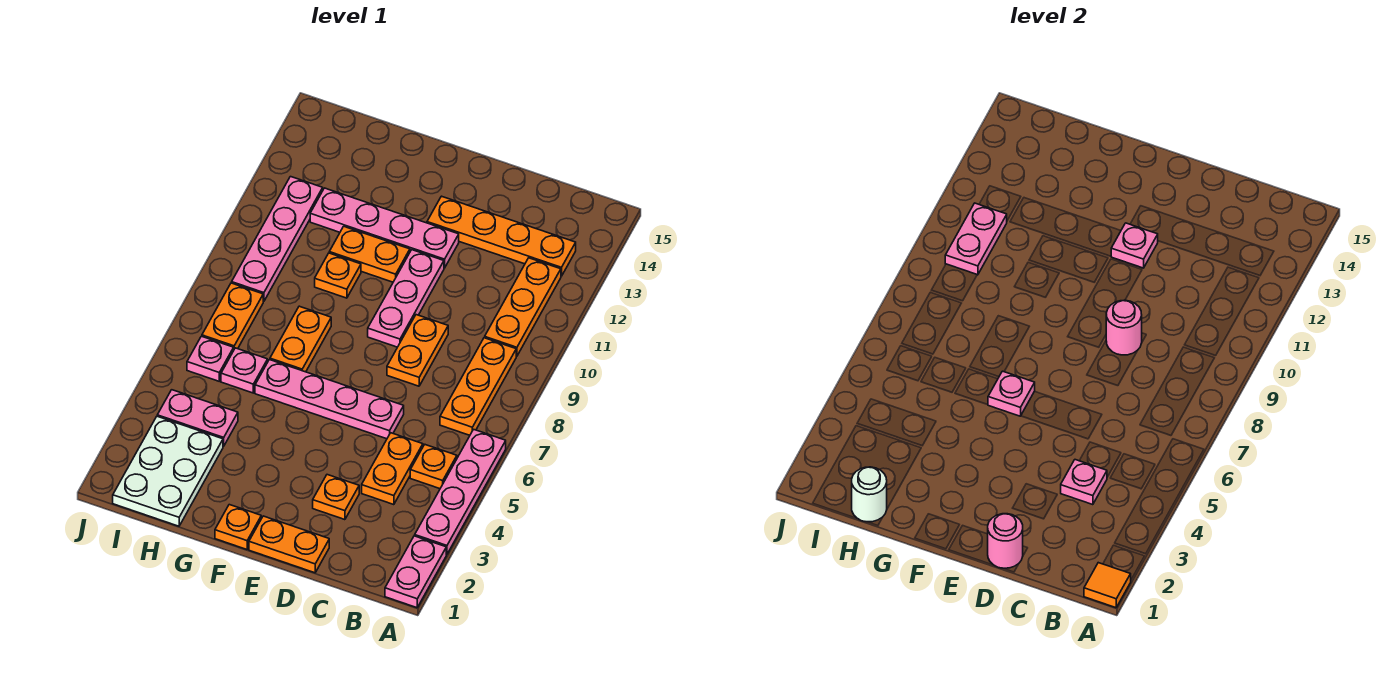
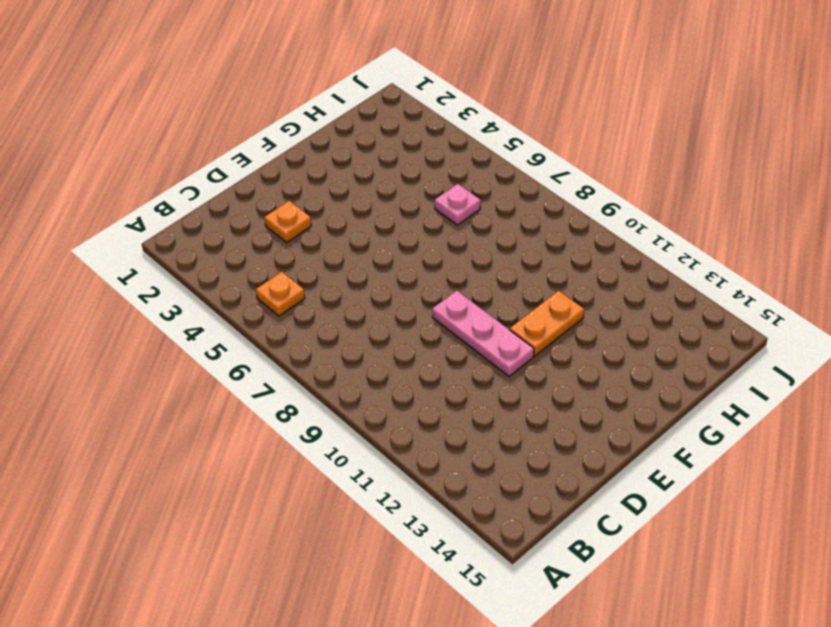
none -> pink 1x2 plate [385,536,446,608]
none -> pink 1x4 plate [415,429,506,554]
none -> orange 1x3 plate [440,338,516,435]
none -> orange 1x3 plate [485,258,561,356]

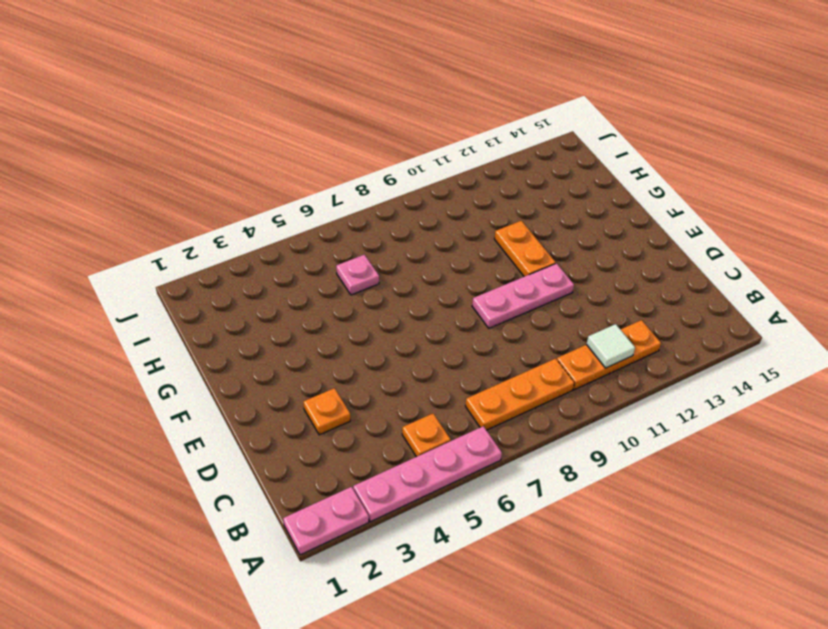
white 1x1 tile [586,324,635,368] -> none
none -> orange 1x4 plate [427,196,576,276]
none -> orange 1x2 plate [362,433,423,505]
none -> orange 1x2 plate [249,516,329,573]
none -> pink 1x4 plate [255,360,404,439]

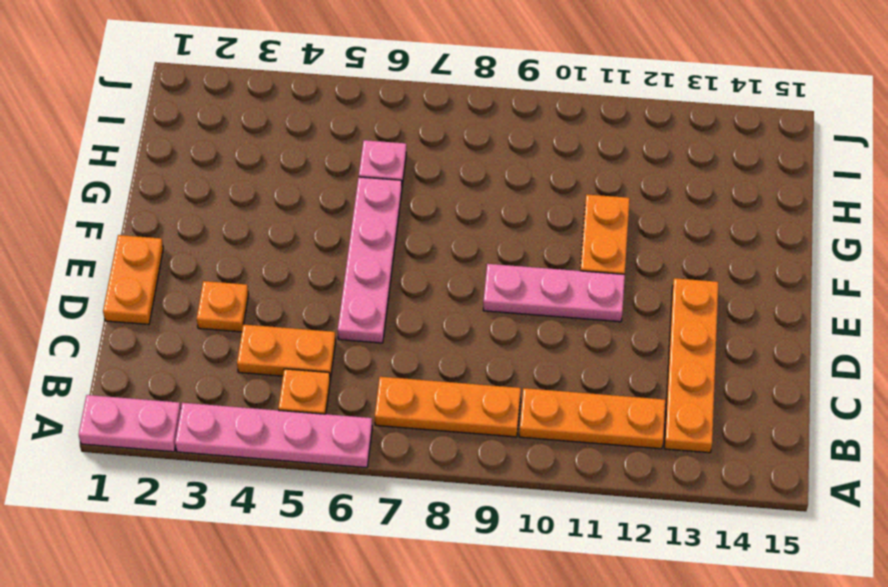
none -> orange 1x2 plate [387,315,448,386]
none -> pink 1x4 plate [310,188,459,268]
none -> orange 1x1 plate [215,505,261,549]
none -> orange 1x2 plate [270,306,331,372]

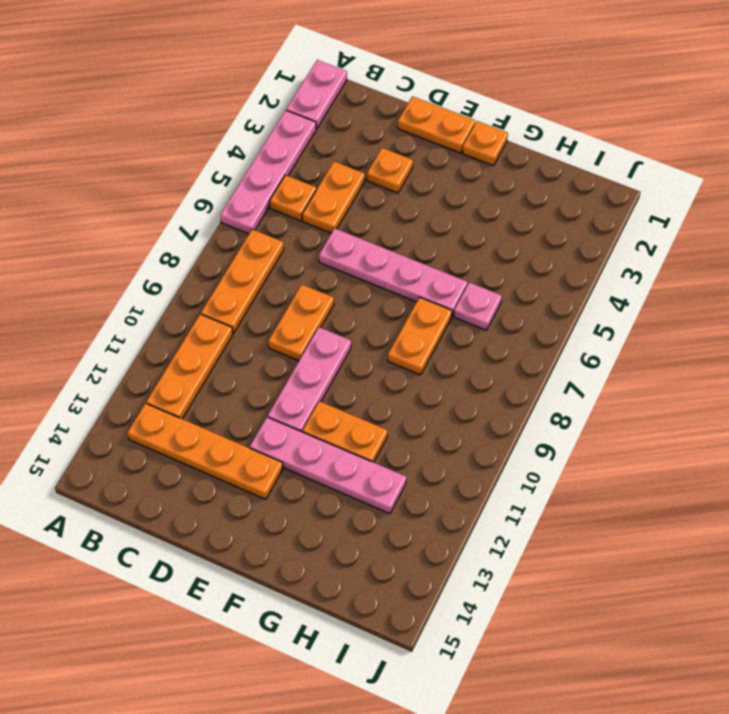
none -> orange 1x1 plate [315,253,361,298]
none -> white 2x3 plate [113,416,223,526]
none -> pink 1x2 plate [157,390,238,446]
none -> pink 1x1 plate [187,336,234,381]

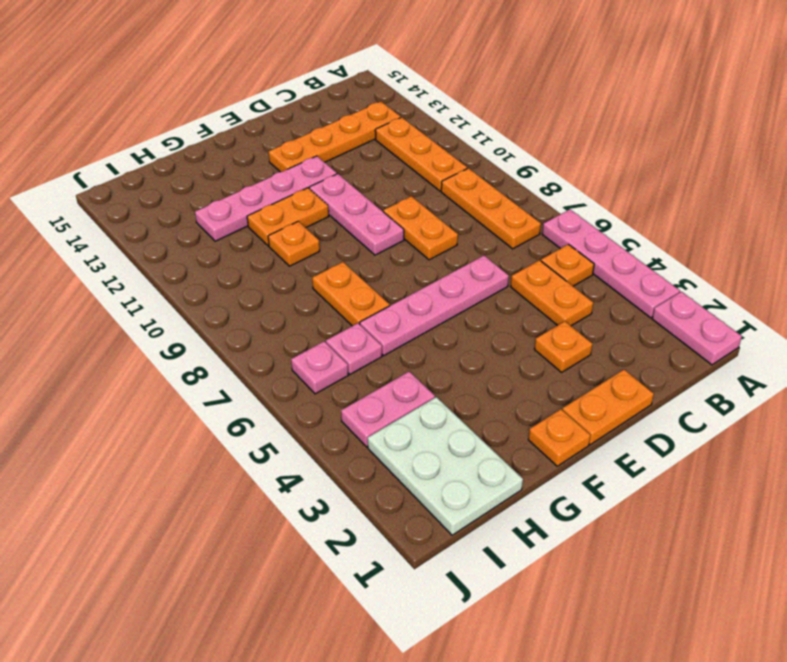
none -> orange 1x2 plate [202,283,263,349]
none -> pink 1x4 plate [232,177,323,302]
none -> orange 1x1 tile [1084,563,1131,608]
none -> pink 1x1 plate [1061,460,1107,505]

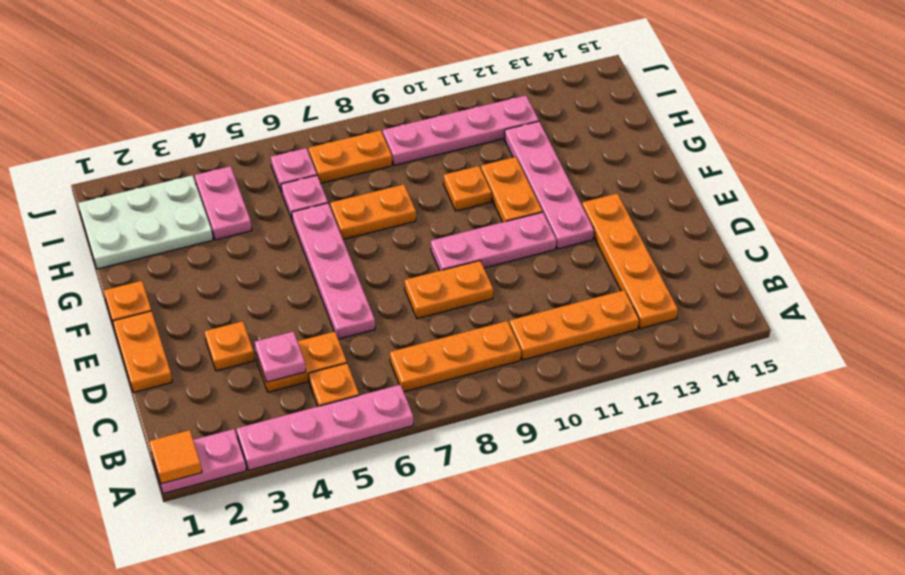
none -> pink 1x1 round brick [988,514,1023,569]
none -> pink 1x1 round brick [1106,300,1142,355]
none -> pink 1x1 plate [1111,223,1158,268]
none -> pink 1x1 plate [988,371,1035,416]

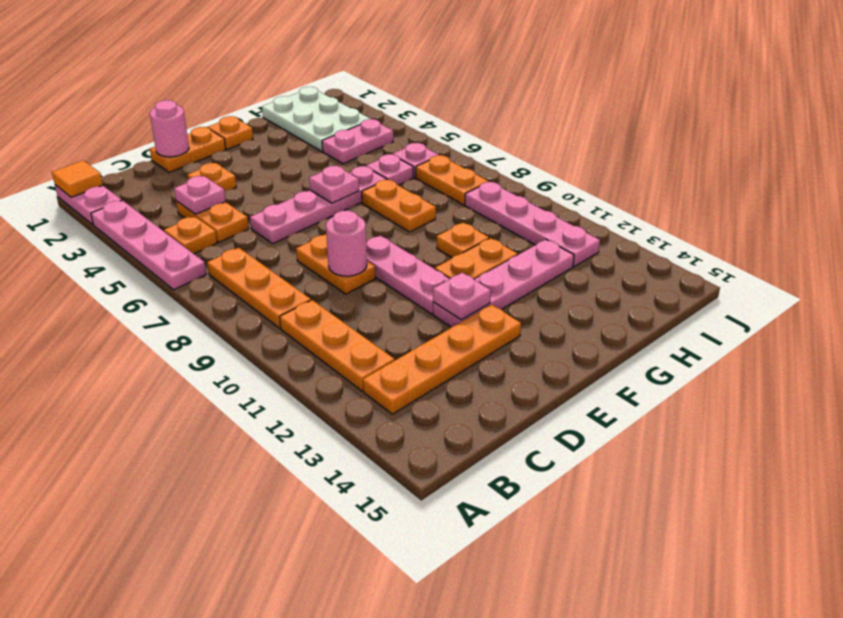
none -> white 1x1 round brick [852,467,887,522]
none -> pink 1x2 plate [945,203,1007,275]

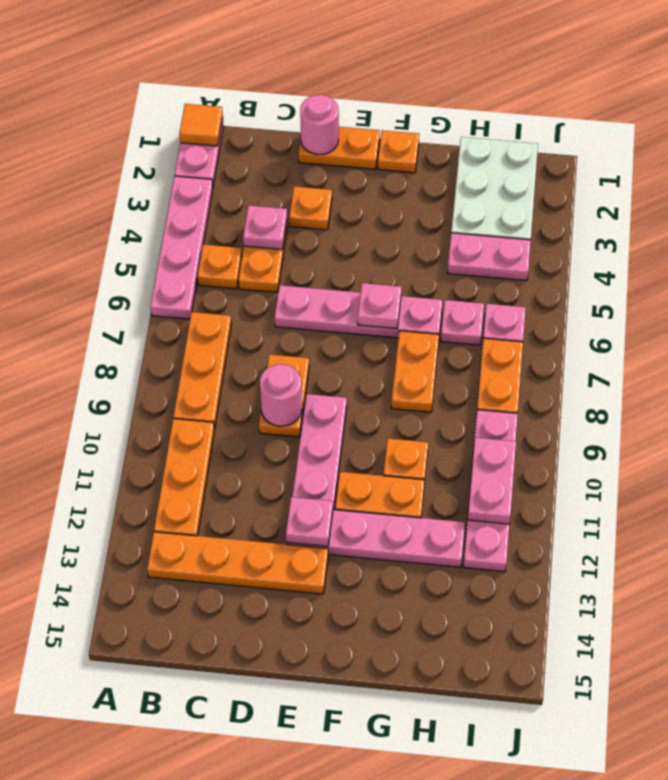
none -> white 1x1 round brick [852,467,887,522]

